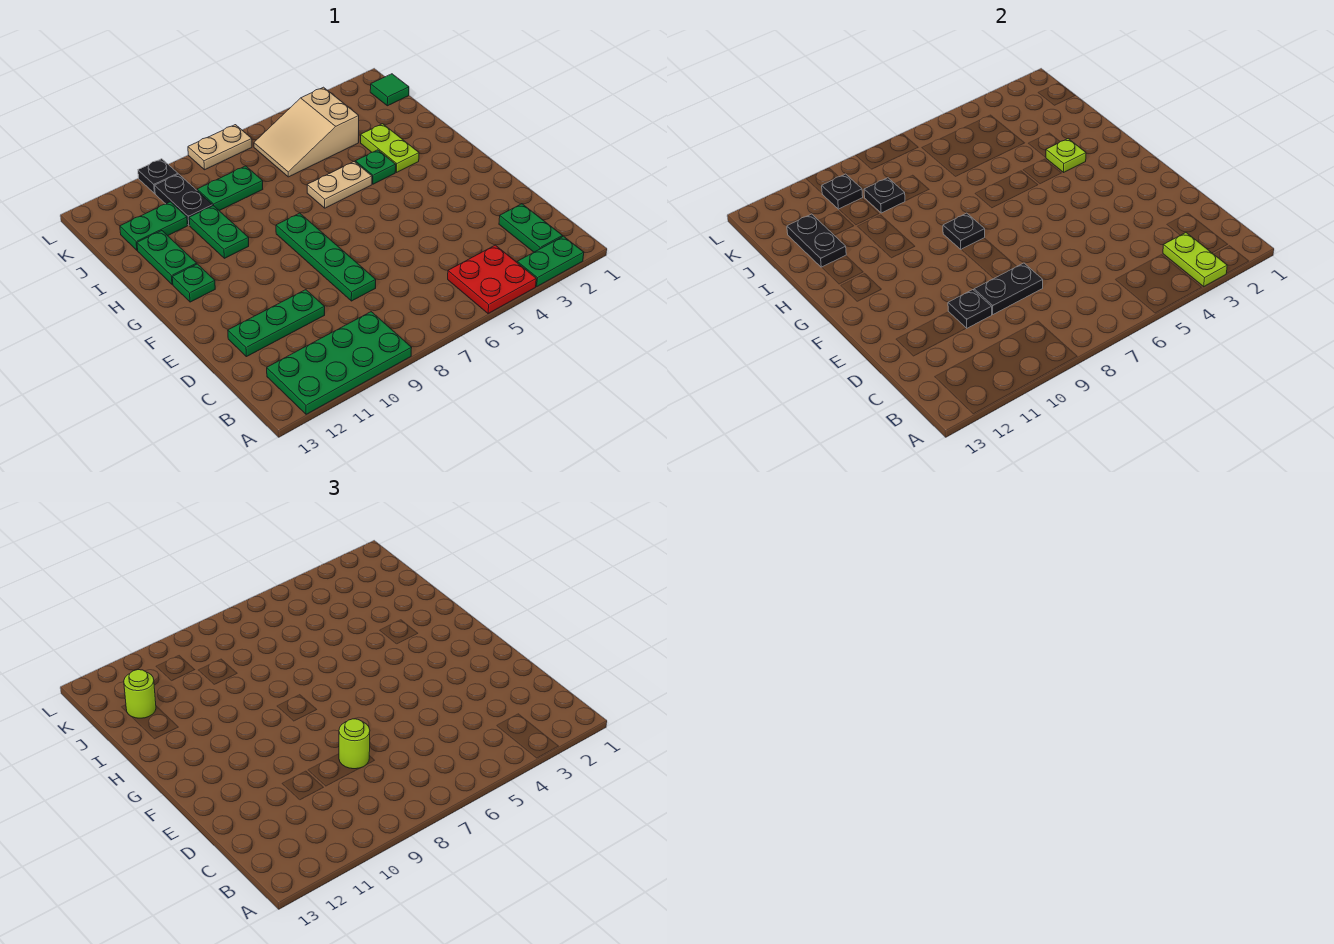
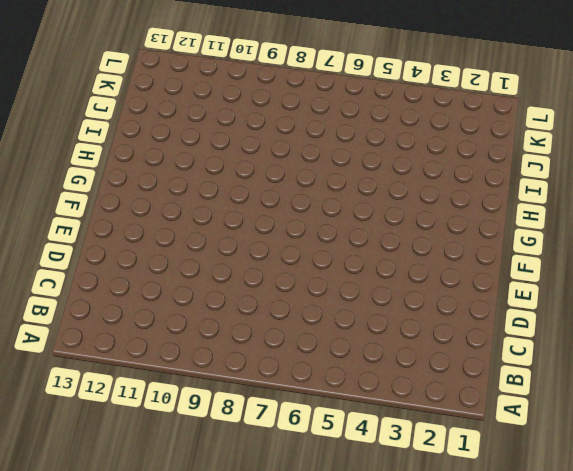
none -> green 1x2 plate [517,236,584,286]
none -> red 2x2 plate [448,245,536,314]
none -> green 2x4 plate [267,312,412,414]

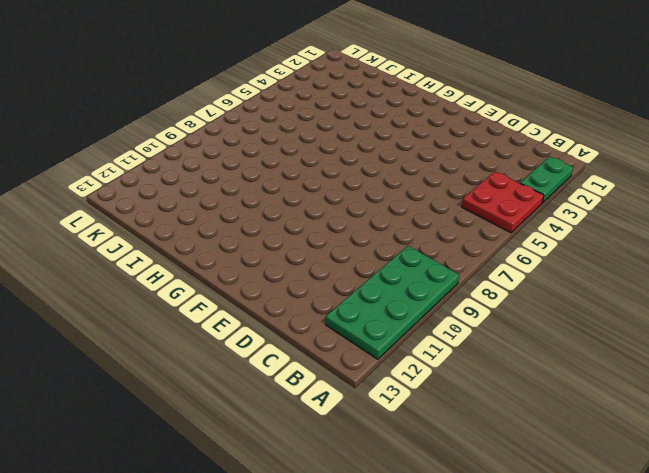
none -> green 1x2 plate [499,204,562,252]
none -> green 1x4 plate [276,213,376,301]
none -> green 1x3 plate [228,290,325,357]

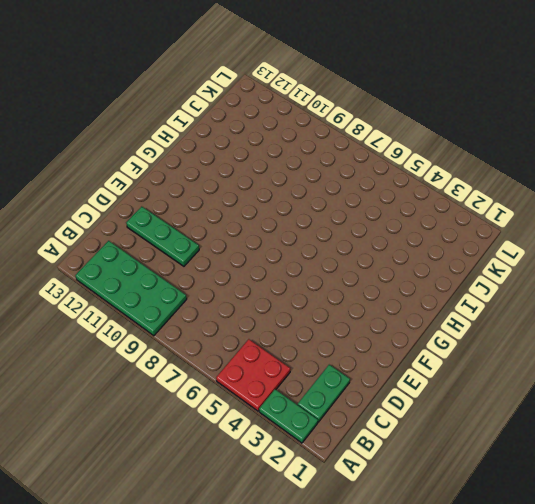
none -> green 1x4 plate [276,213,376,301]
none -> green 1x1 plate [172,264,215,302]
none -> lime 1x2 plate [361,124,419,172]

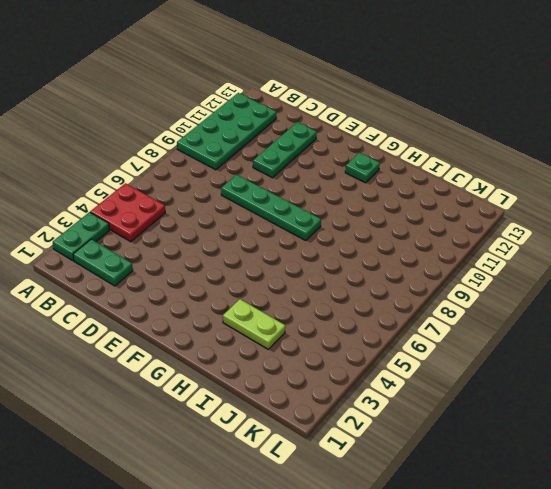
none -> green 1x1 plate [355,150,396,184]
none -> tan 1x2 plate [307,162,372,208]
none -> green 1x2 plate [189,206,249,258]

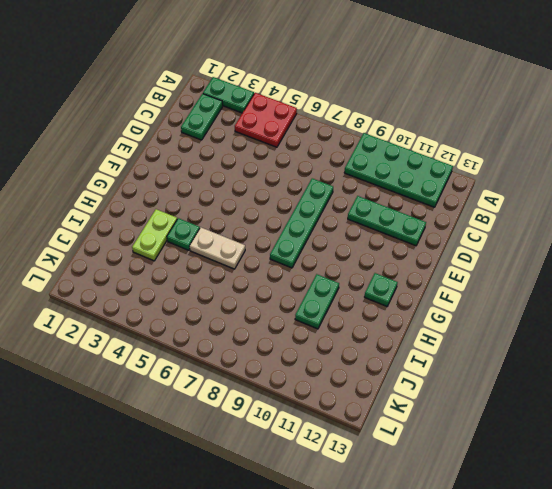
none -> green 1x2 plate [137,231,197,285]
none -> tan 2x3 slope [254,87,359,177]
none -> green 1x2 plate [197,166,263,211]

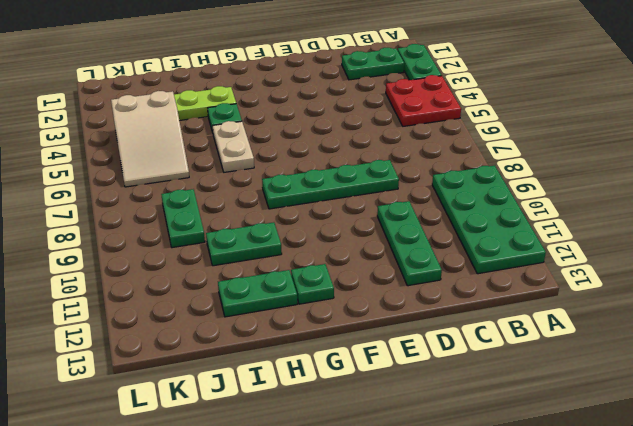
none -> black 1x2 plate [155,174,213,225]
none -> green 1x2 plate [120,202,188,250]
none -> green 1x1 tile [370,74,409,106]

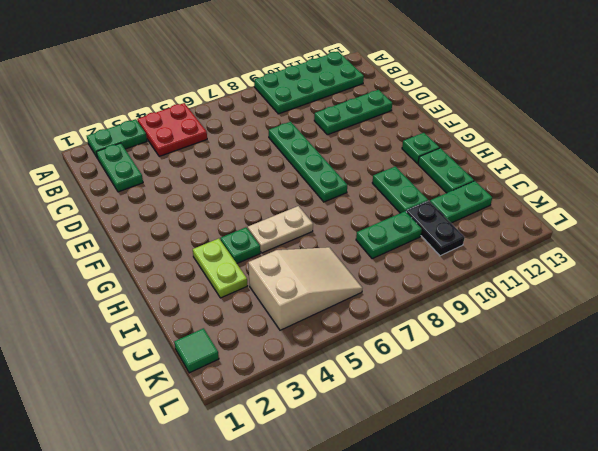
none -> tan 1x2 plate [188,125,252,170]
none -> black 1x1 plate [138,159,178,193]
none -> lime 1x2 plate [1163,233,1227,286]

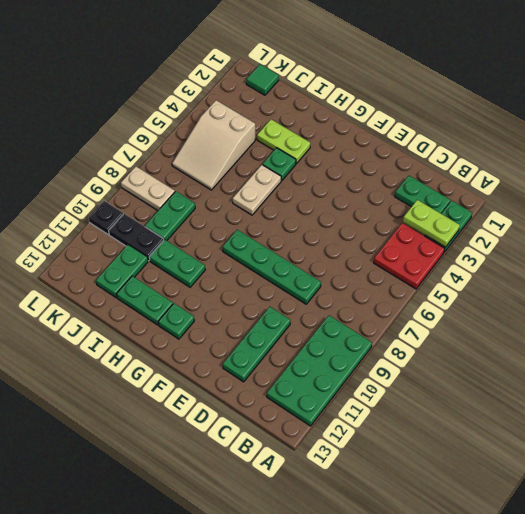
tan 1x2 plate [121,167,175,211] -> tan 1x2 plate turned to [188,125,252,170]
none -> black 1x2 plate [974,263,1043,314]
none -> black 1x1 plate [948,290,992,328]
none -> black 1x1 plate [943,213,985,249]

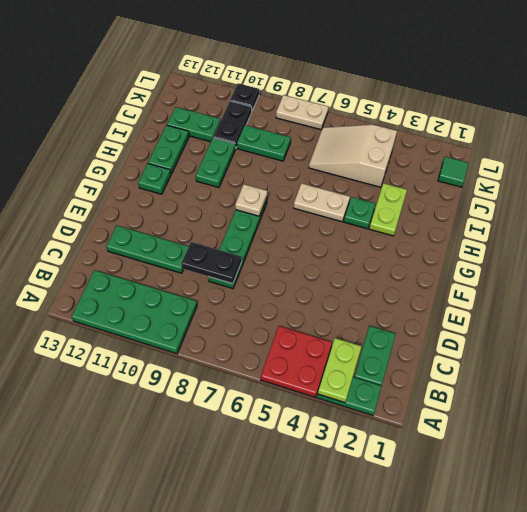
tan 1x1 plate [235,184,267,216] -> black 1x1 plate [943,213,985,249]
none -> black 1x1 plate [948,290,992,328]
none -> lime 1x1 plate [1046,139,1086,172]
none -> black 1x2 plate [787,214,846,267]

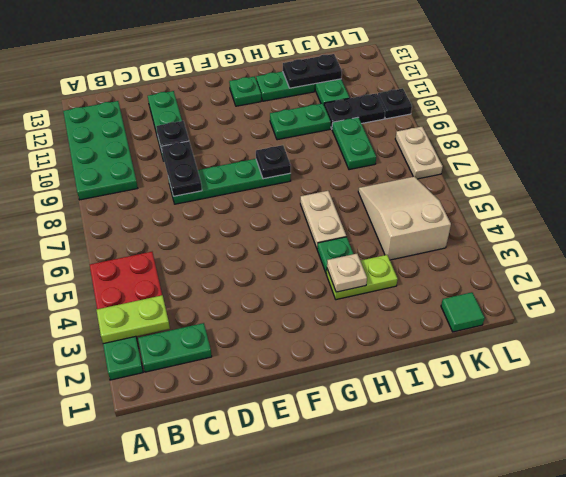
tan 1x1 plate [327,254,367,292] -> lime 1x1 plate [1046,139,1086,172]
none -> black 1x1 plate [864,178,905,213]
none -> black 1x1 plate [822,174,863,209]
none -> lime 1x1 round brick [339,719,370,769]

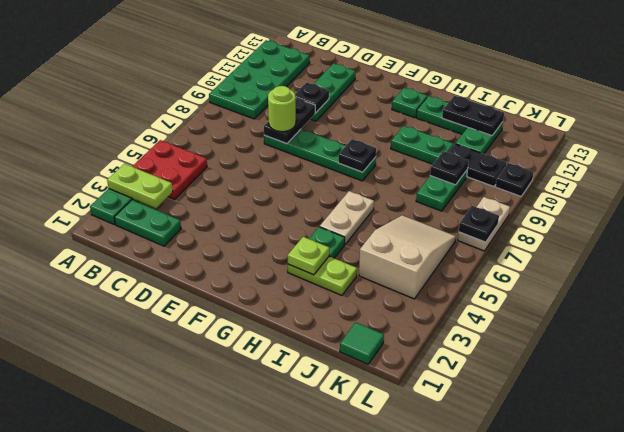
black 1x1 plate [459,206,499,242] -> black 1x1 plate moved to [822,174,863,209]
none -> lime 1x1 round brick [124,670,156,718]

